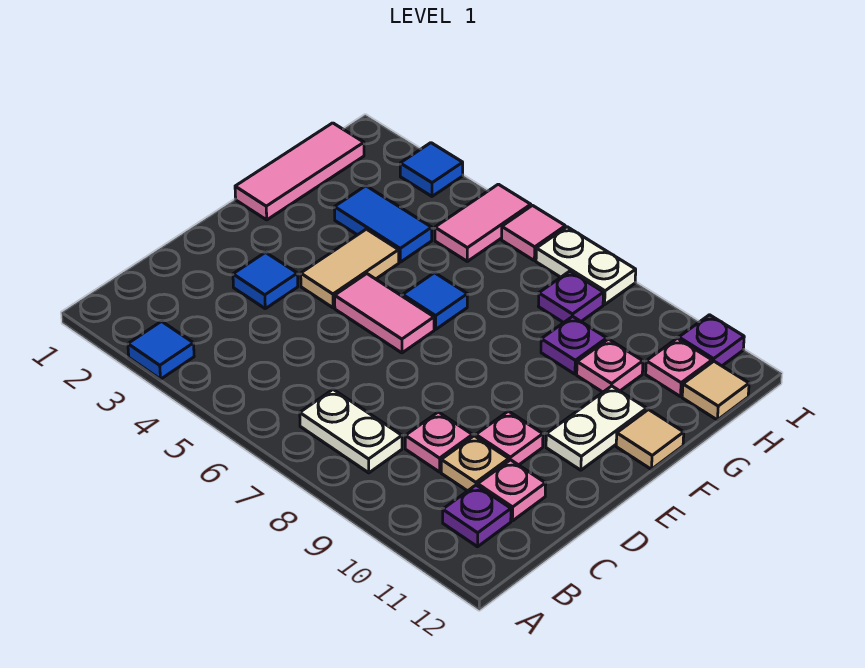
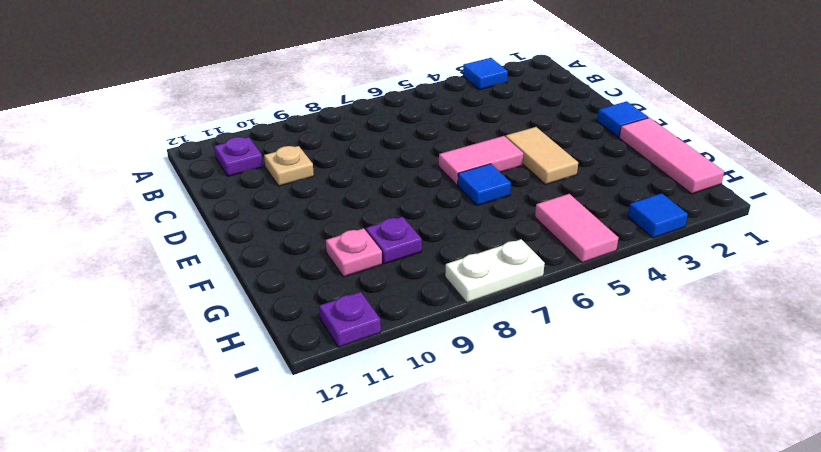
blue 1x1 tile [597,101,648,137] -> blue 1x1 tile moved to [233,252,298,309]
none -> white 1x2 plate [300,390,402,473]
none -> pink 1x1 plate [405,412,472,472]
none -> pink 1x1 plate [478,460,546,521]

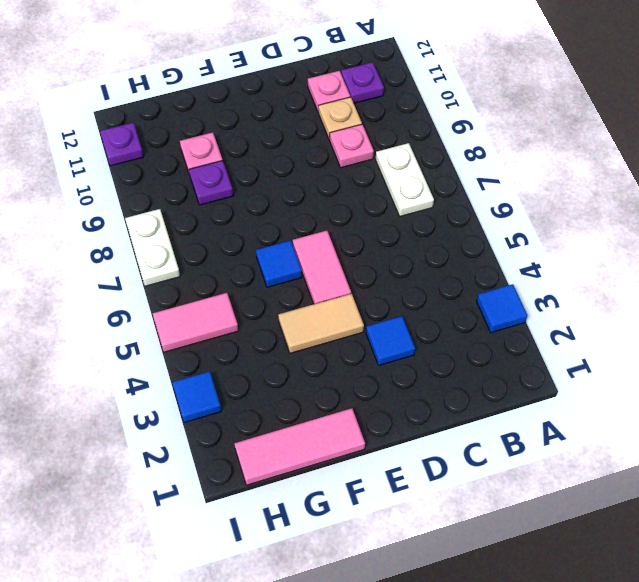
none -> pink 1x1 plate [476,411,543,465]
none -> white 1x2 plate [546,386,647,470]
none -> tan 1x1 tile [616,410,684,469]

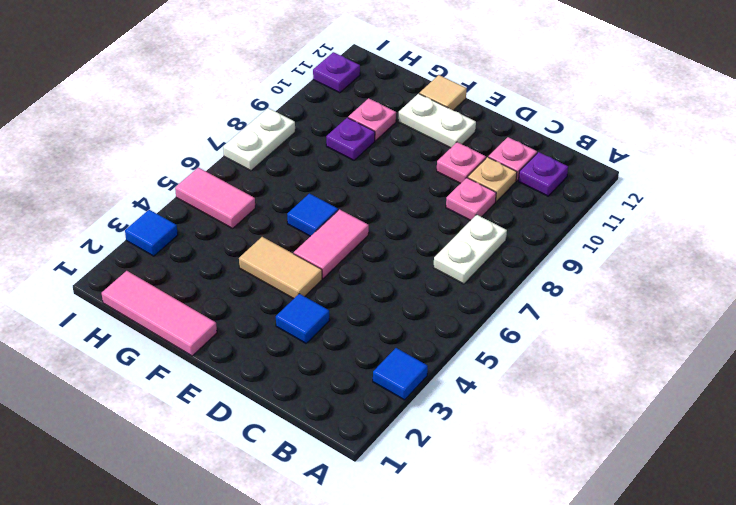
none -> blue 1x2 tile [334,186,432,262]
none -> purple 1x1 plate [538,271,604,323]
none -> pink 1x1 plate [646,338,712,396]

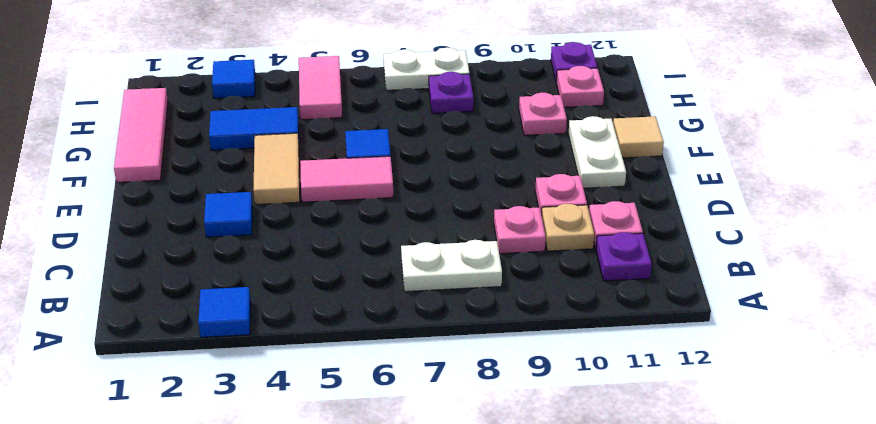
none -> purple 1x1 plate [541,316,607,374]
none -> tan 1x1 tile [682,361,749,420]
none -> pink 1x1 tile [502,206,565,261]

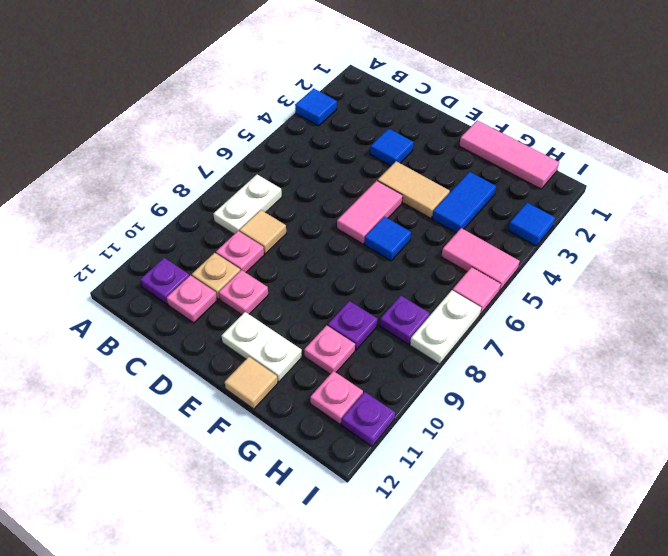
tan 1x1 tile [239,210,286,254] -> tan 1x1 tile moved to [682,361,749,420]

